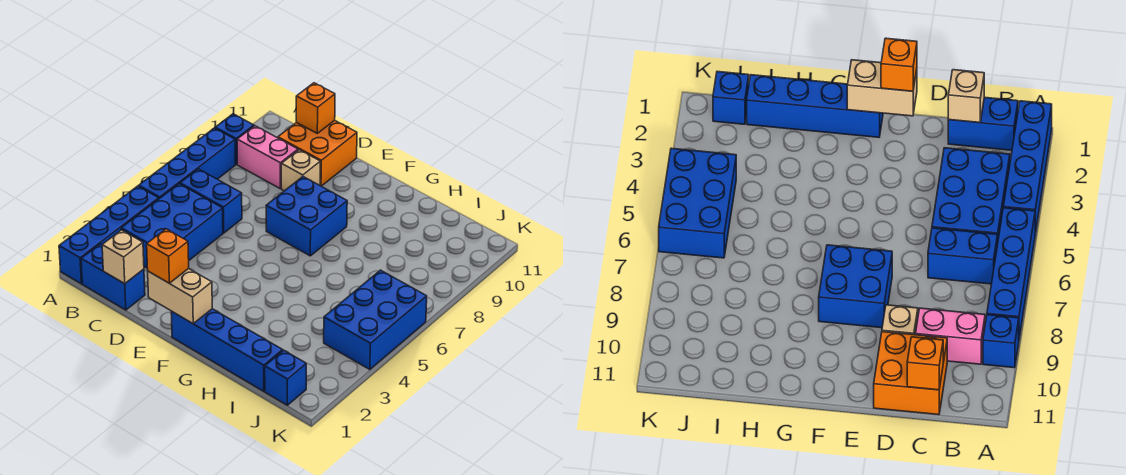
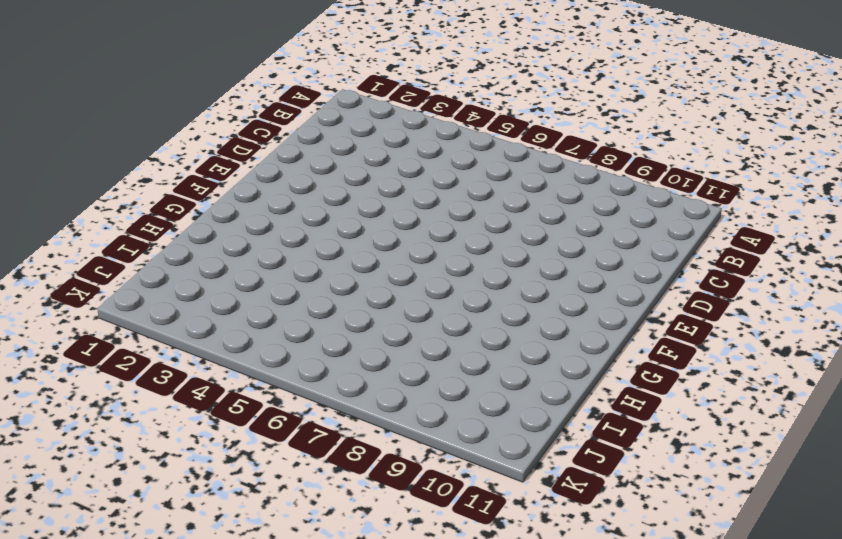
none -> blue 1x4 brick [59,186,159,284]
none -> blue 1x4 brick [139,128,235,199]
none -> blue 1x1 brick [215,114,254,164]

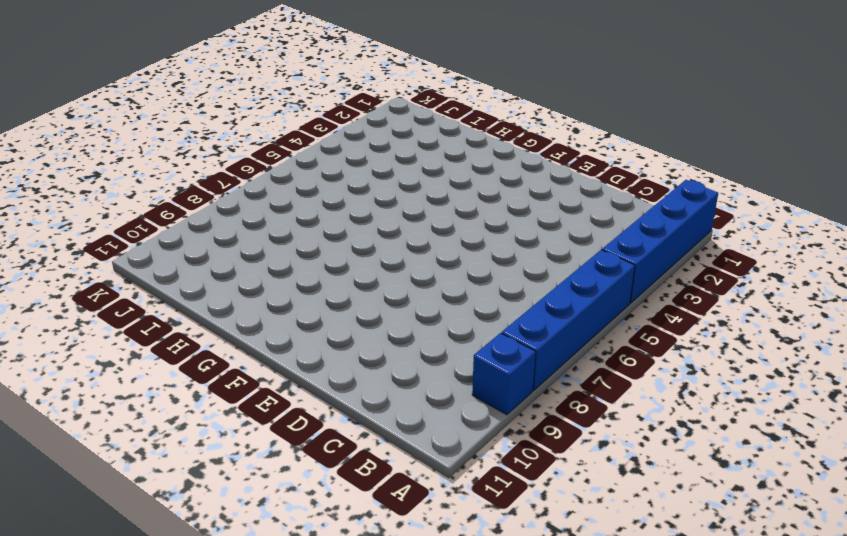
none -> blue 1x2 brick [81,244,145,310]
none -> blue 2x3 brick [121,184,223,268]
none -> blue 1x2 brick [180,169,242,233]

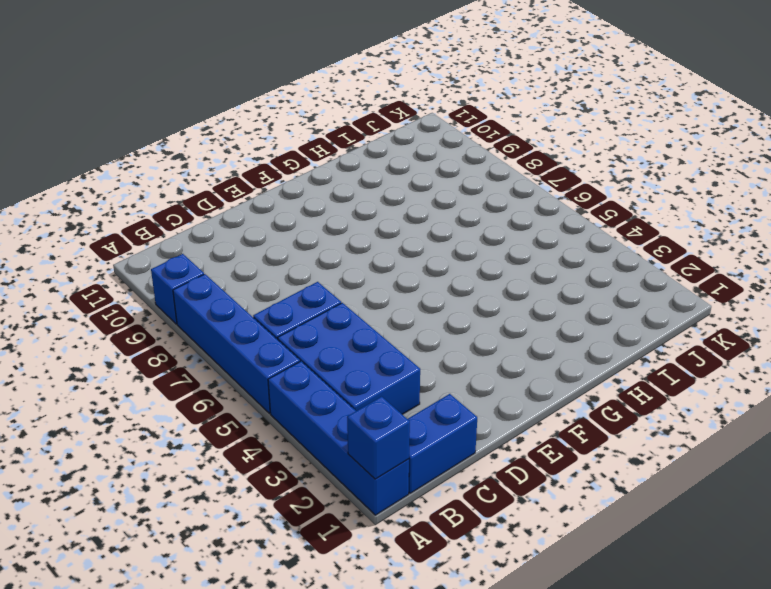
blue 1x1 brick [347,397,410,479] -> blue 1x1 brick moved to [265,350,306,405]
none -> pink 1x2 brick [237,126,298,188]
none -> orange 2x2 brick [278,120,357,186]
none -> tan 1x1 brick [281,150,320,191]

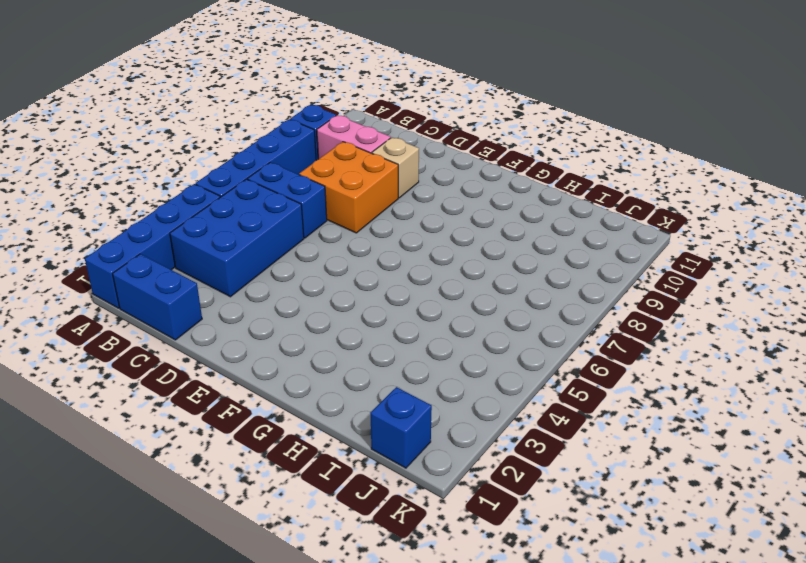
orange 2x2 brick [299,142,398,233] -> orange 2x2 brick moved to [278,120,357,186]
none -> blue 2x2 brick [266,177,347,256]
none -> blue 1x4 brick [171,309,283,391]
none -> blue 2x3 brick [324,270,427,370]

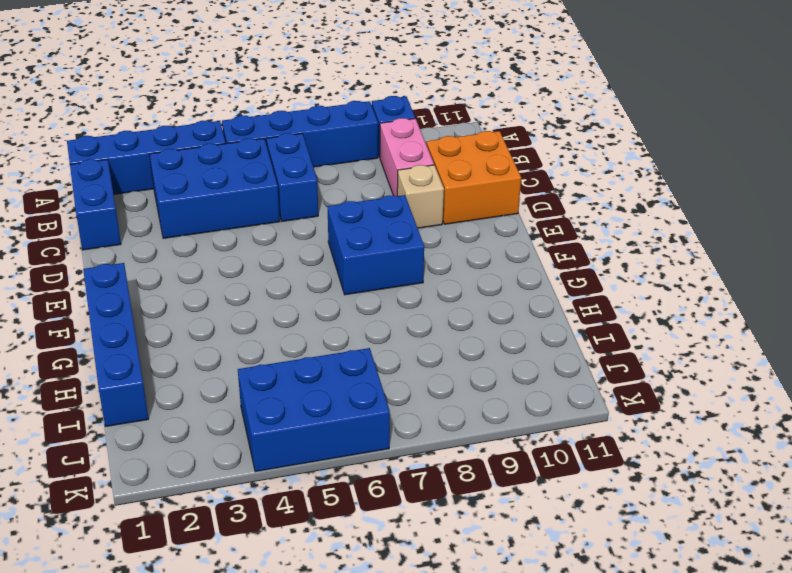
none -> blue 1x1 brick [265,350,306,405]
none -> tan 1x1 brick [102,230,144,284]
none -> orange 1x1 brick [296,83,335,133]

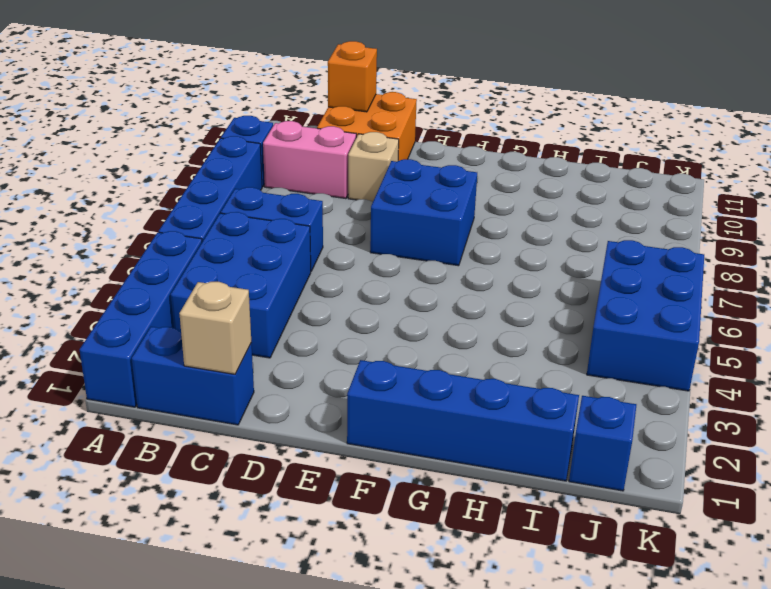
none -> tan 1x2 brick [148,268,212,323]
none -> orange 1x1 brick [147,229,189,283]

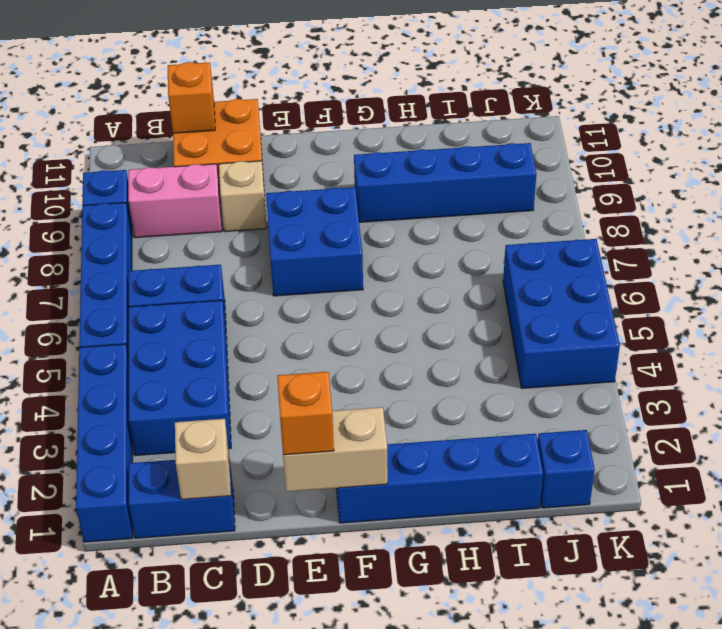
blue 1x4 brick [354,143,537,222] -> none

